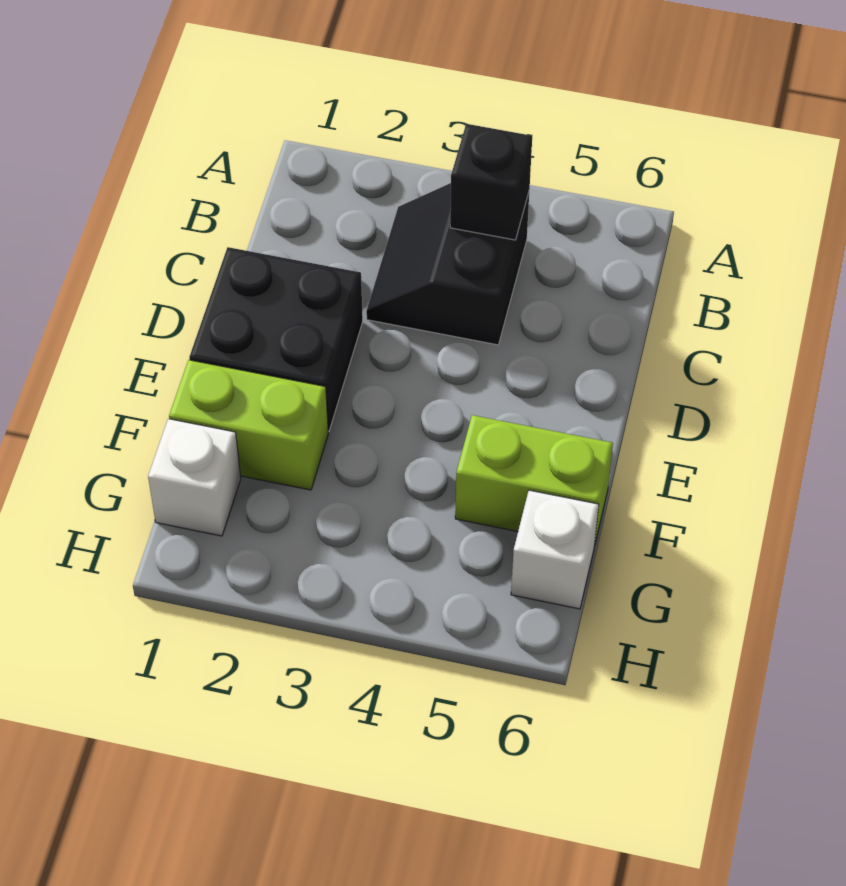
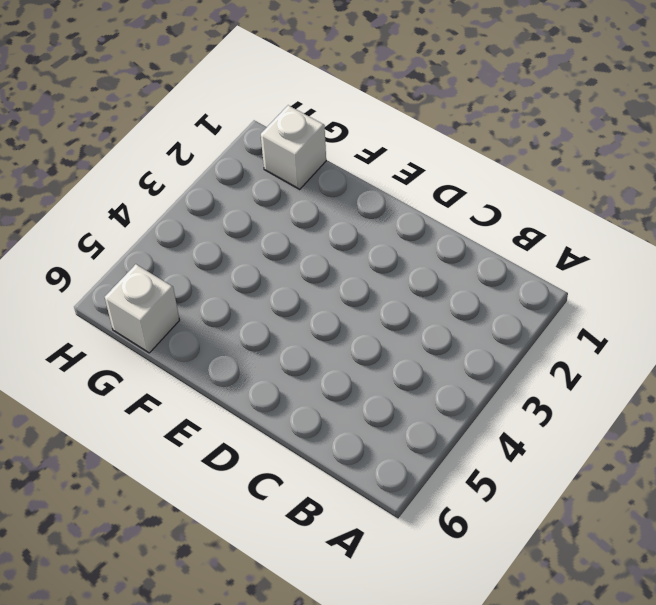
none -> black 2x2 slope [366,183,529,345]
none -> black 2x2 brick [189,247,363,431]

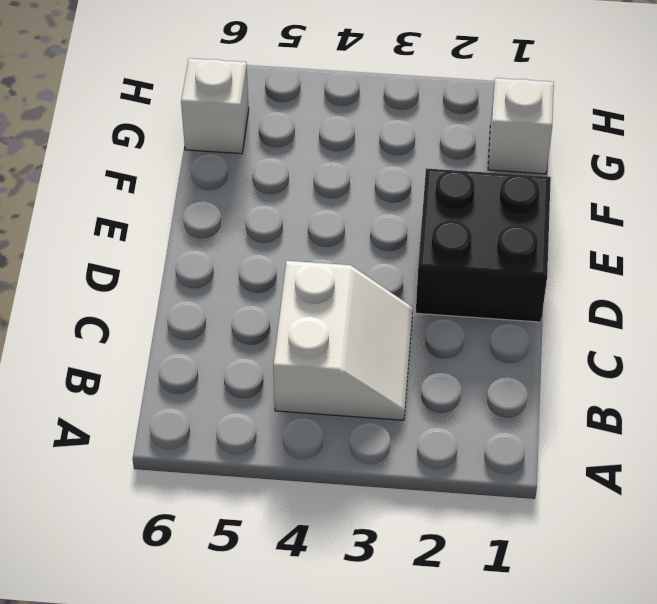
white 2x2 slope [273,261,413,420] -> black 2x2 slope [366,183,529,345]
none -> lime 1x2 brick [169,360,328,490]
none -> lime 1x2 brick [455,415,613,547]

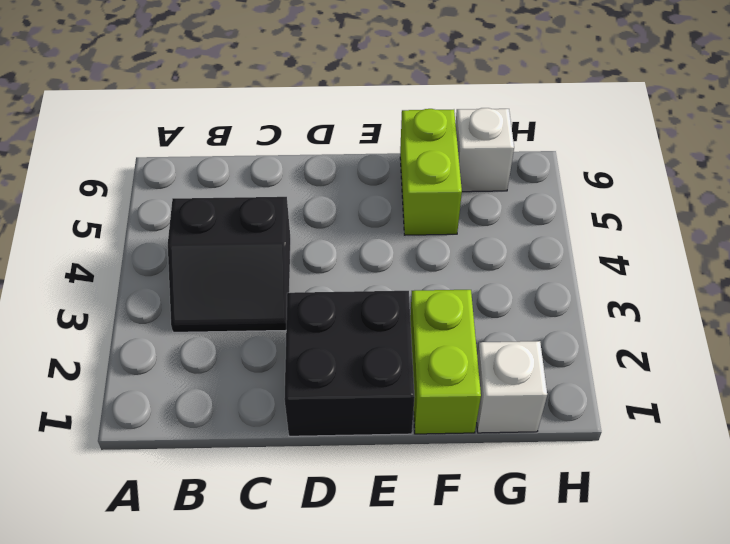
none -> black 1x1 brick [450,124,532,240]

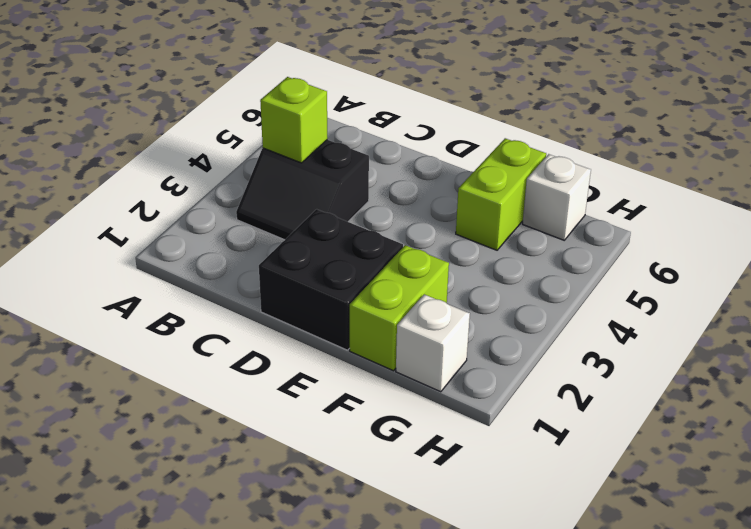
lime 1x1 brick [260,77,328,163] -> black 1x1 brick [450,124,532,240]

